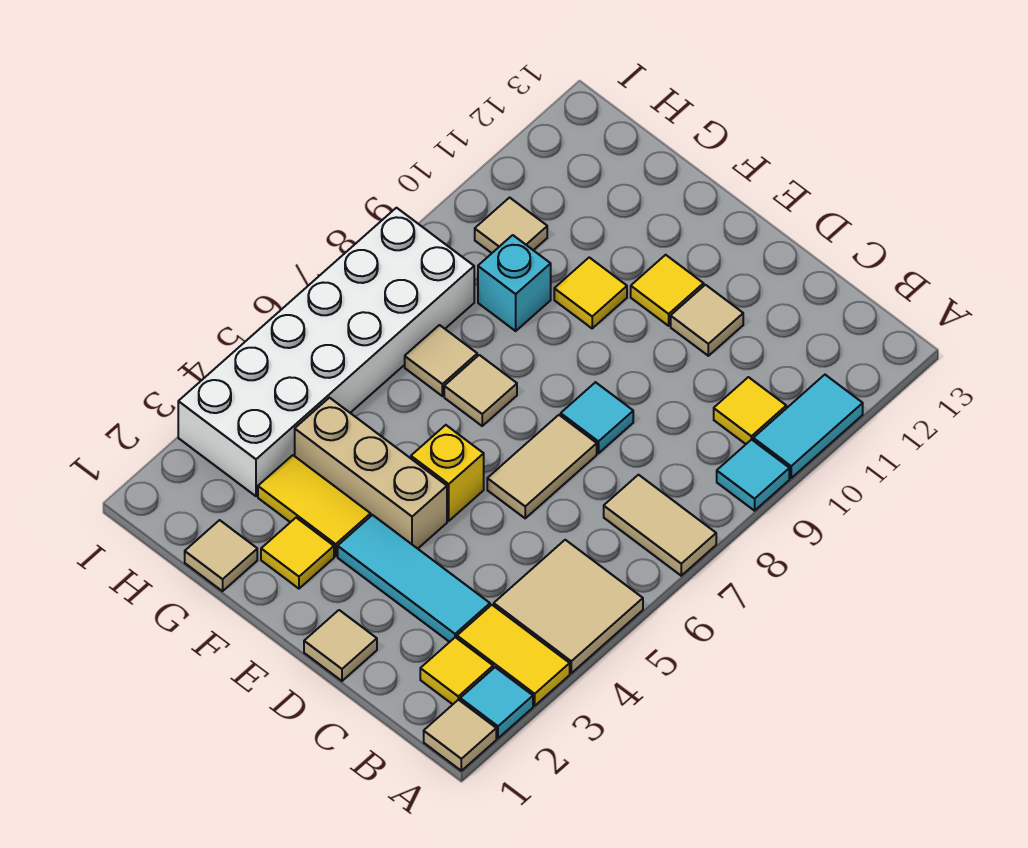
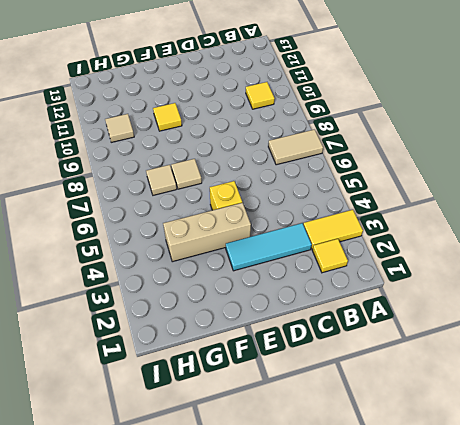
none -> tan 1x1 tile [424,700,496,771]
none -> cyan 1x1 tile [460,667,533,738]
none -> tan 2x2 tile [494,540,643,673]

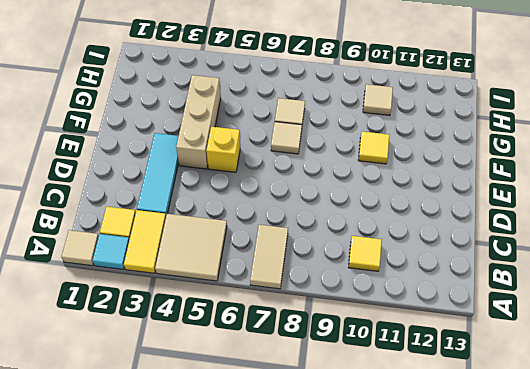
none -> cyan 1x1 tile [717,439,789,511]
none -> cyan 1x2 tile [753,375,863,478]
none -> tan 1x1 tile [304,610,377,681]

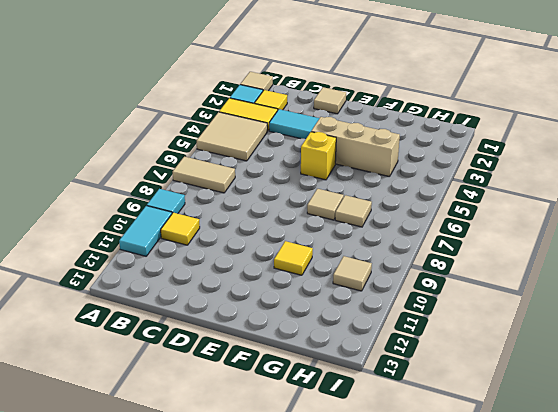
none -> tan 1x2 tile [487,415,597,518]
none -> cyan 1x1 tile [561,382,633,453]
none -> tan 1x1 tile [671,285,743,356]

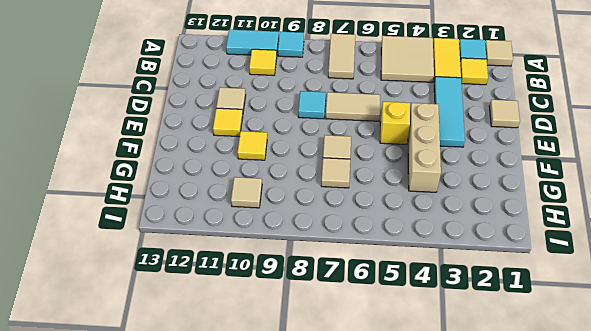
none -> yellow 1x1 tile [261,518,334,589]
none -> yellow 1x2 tile [258,455,371,556]
none -> tan 1x1 tile [185,520,257,591]

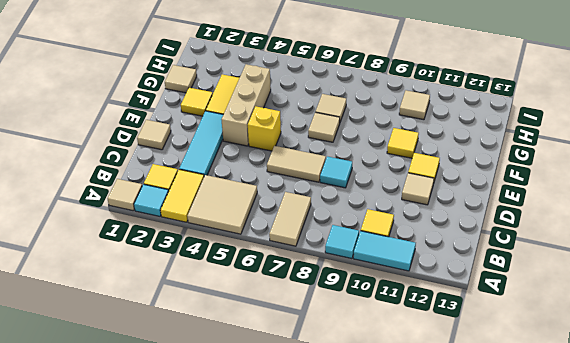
none -> cyan 1x1 brick [478,235,551,331]
none -> white 2x6 brick [178,208,474,496]

